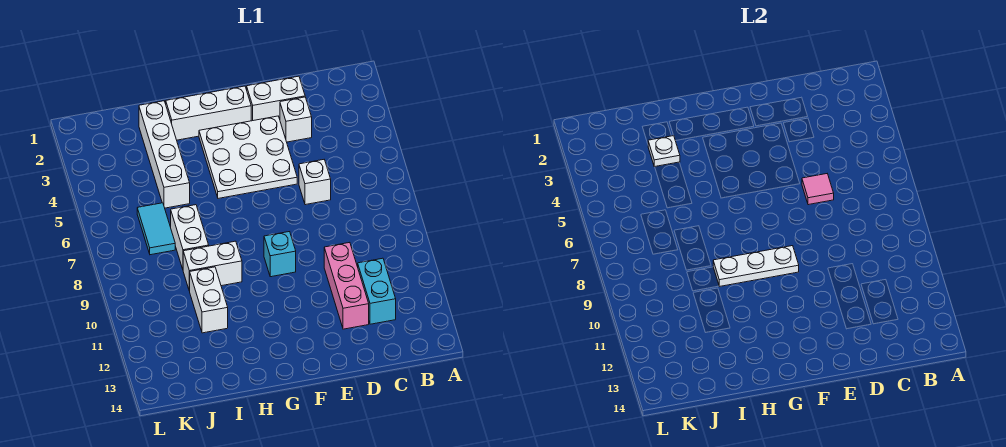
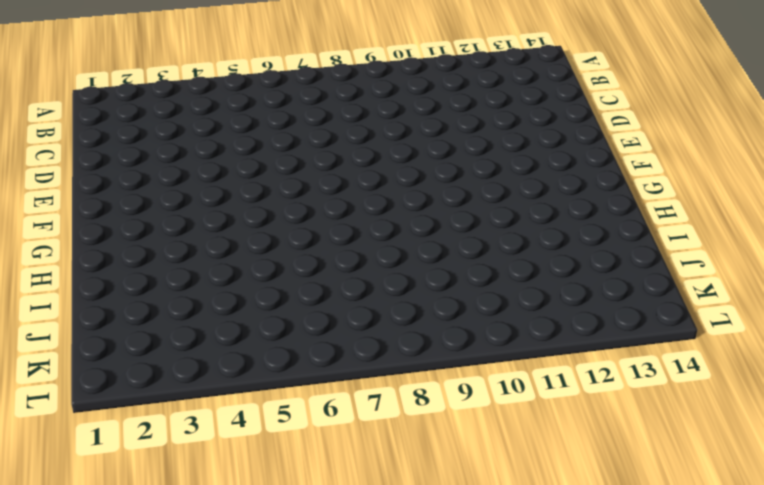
none -> cyan 1x2 brick [358,258,396,324]
none -> white 1x2 brick [247,76,305,121]
none -> white 1x1 brick [280,97,312,142]

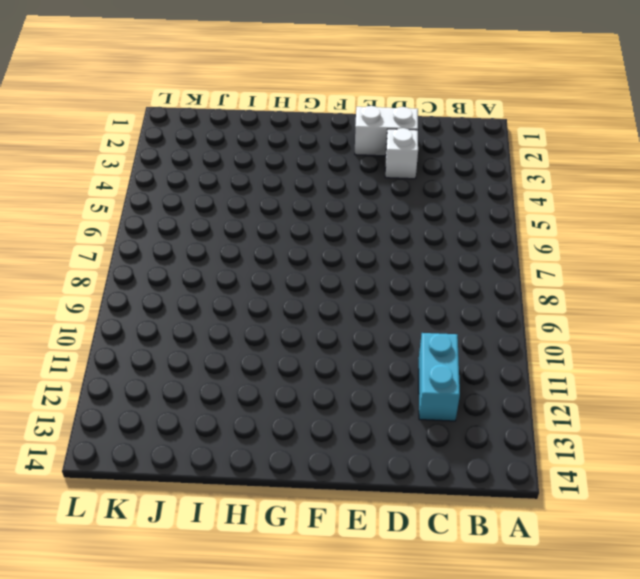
none -> white 1x1 brick [299,160,331,205]
none -> pink 1x3 brick [324,242,369,329]
none -> white 3x3 plate [199,116,297,198]

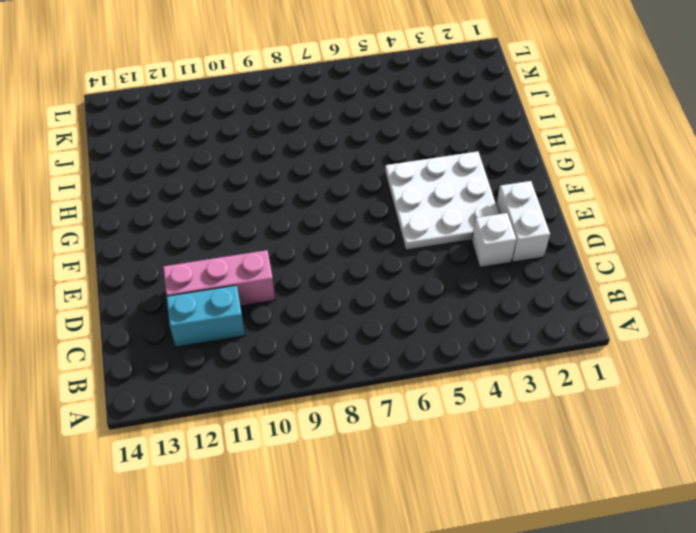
none -> white 1x1 brick [299,160,331,205]
none -> white 1x3 brick [166,86,251,140]
none -> cyan 1x1 brick [264,232,296,277]

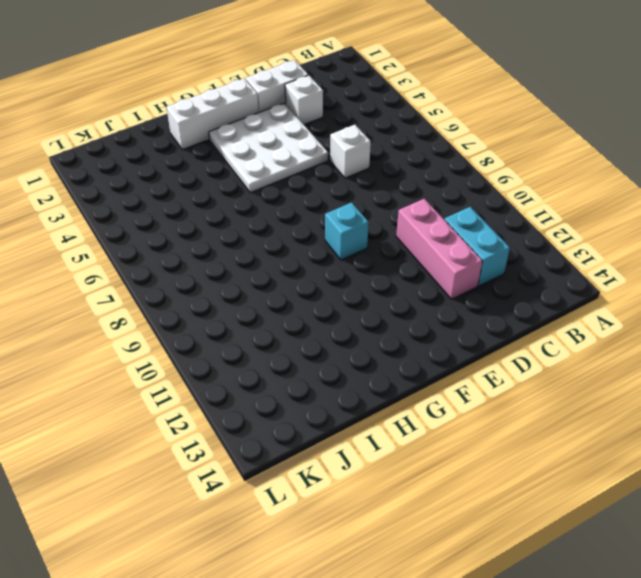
none -> white 1x2 brick [183,241,242,291]
none -> white 1x4 brick [139,101,190,208]
none -> white 1x2 brick [171,205,209,269]

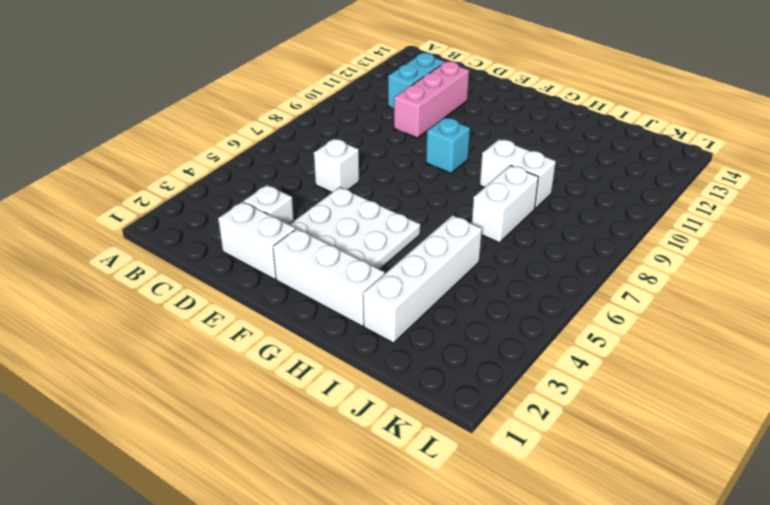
none -> white 1x2 brick [190,267,228,333]
none -> cyan 1x2 tile [137,203,175,255]
none -> pink 1x1 tile [802,174,834,205]

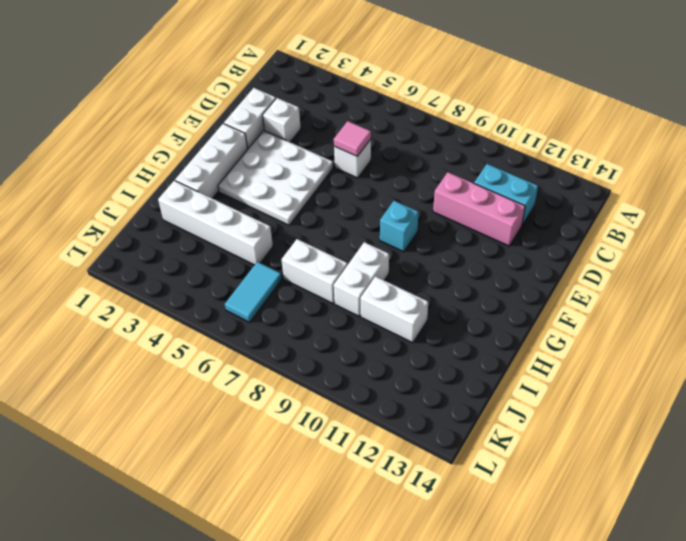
cyan 1x2 tile [225,262,282,322] -> cyan 1x2 tile turned to [137,203,175,255]
none -> white 1x3 plate [713,246,799,287]
none -> white 1x1 plate [648,136,680,167]

